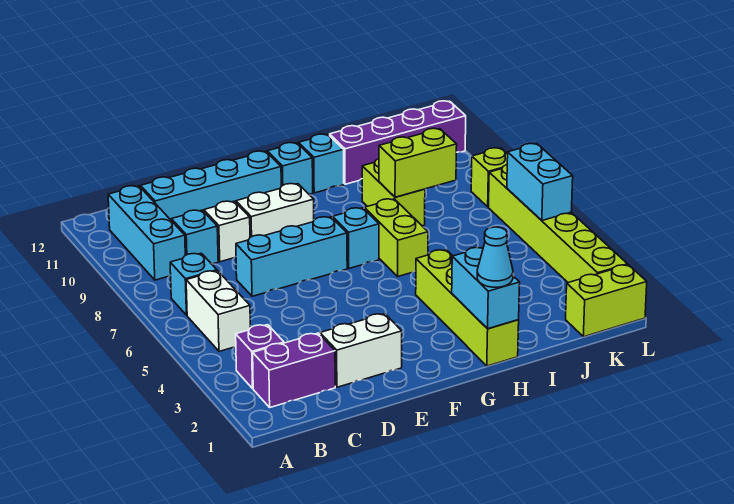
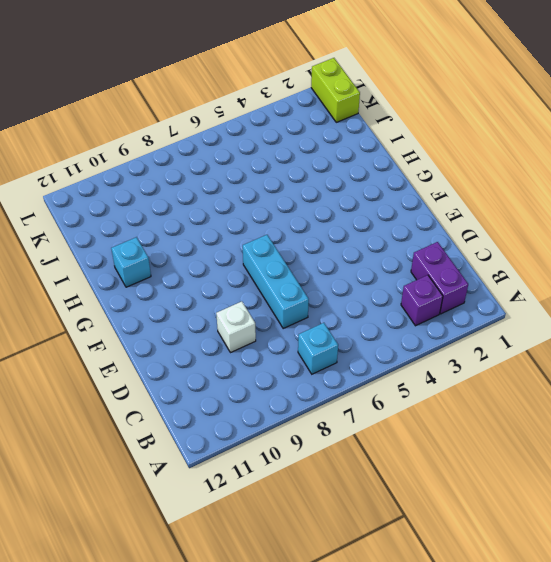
none -> white 1x2 brick [186,271,250,351]
none -> cyan 1x3 brick [108,186,185,280]
none -> cyan 1x1 brick [171,210,218,264]

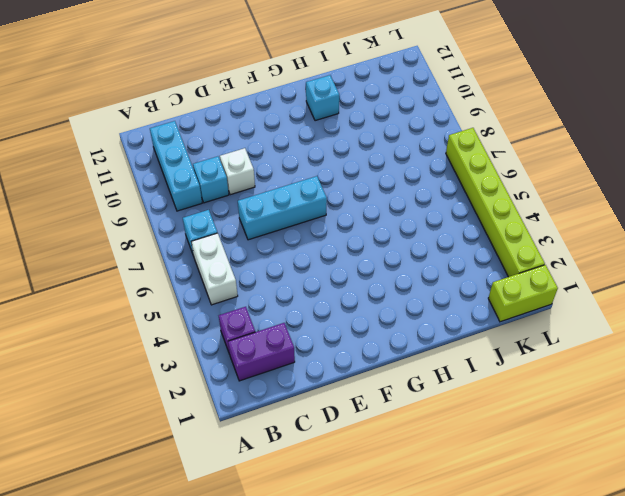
none -> cyan 1x4 brick [141,151,281,220]
none -> white 1x2 brick [320,314,402,387]
none -> white 1x2 brick [236,184,314,237]

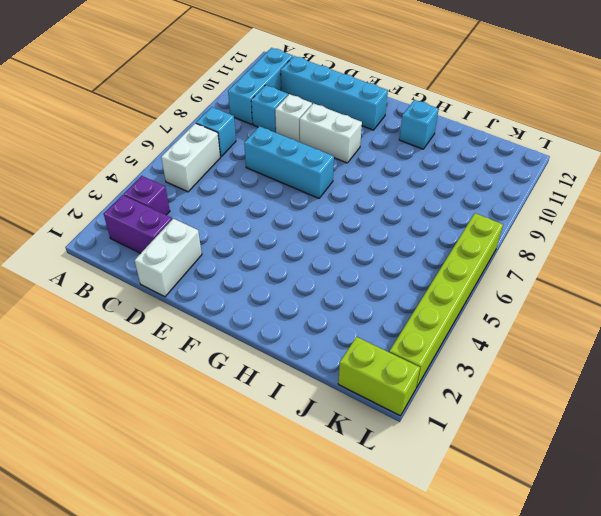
white 1x2 brick [135,219,202,297] -> white 1x2 brick turned to [320,314,402,387]
none -> cyan 1x1 brick [333,208,379,268]
none -> cyan 1x1 brick [267,143,313,194]
none -> lime 1x4 brick [416,250,519,366]

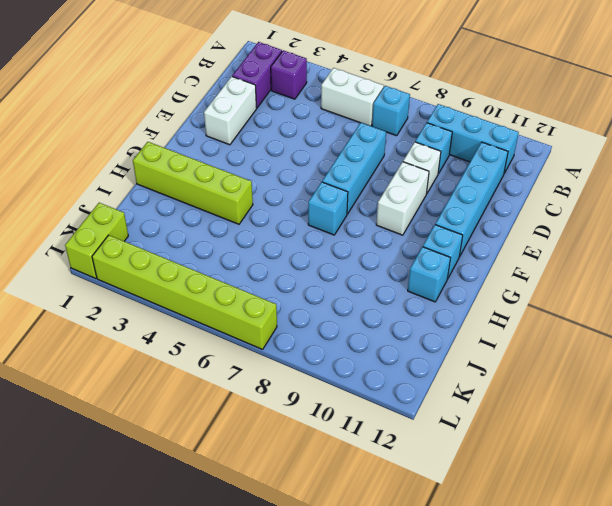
none -> lime 1x2 brick [364,199,428,276]
none -> lime 1x2 brick [362,159,425,226]
none -> purple 1x4 brick [330,101,466,184]

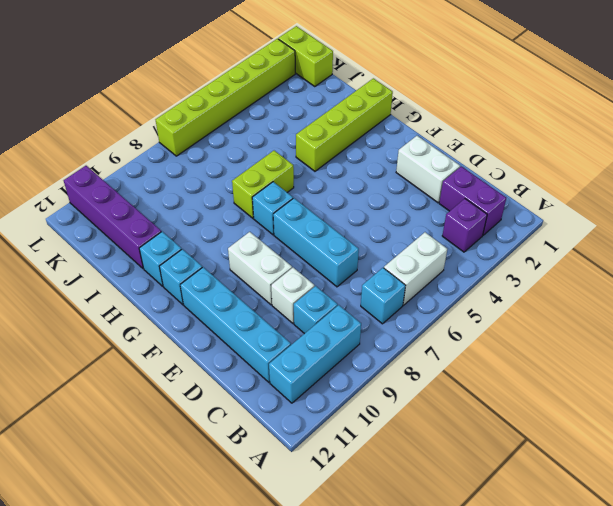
none -> lime 1x2 brick [362,159,425,226]
none -> lime 1x1 brick [471,148,508,207]
none -> cyan 1x2 brick [452,247,520,329]

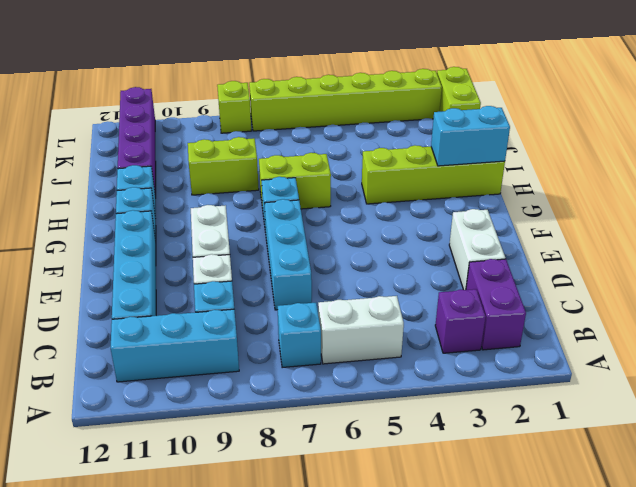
none -> lime 1x2 brick [379,128,457,197]
none -> cyan 1x2 brick [507,144,573,221]
none -> cyan 1x1 cone [477,227,513,287]

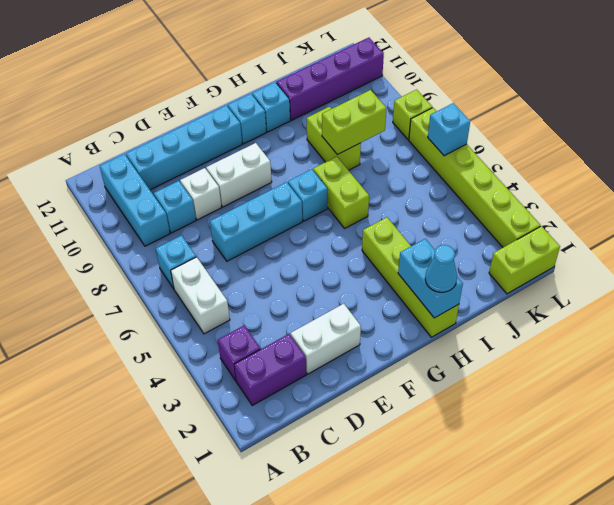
cyan 1x1 brick [428,103,470,156] -> cyan 1x2 brick [507,144,573,221]

